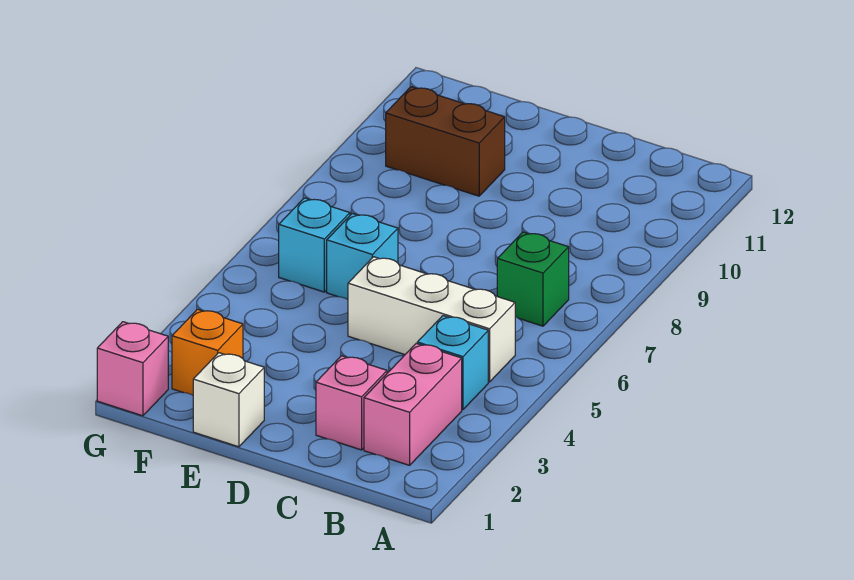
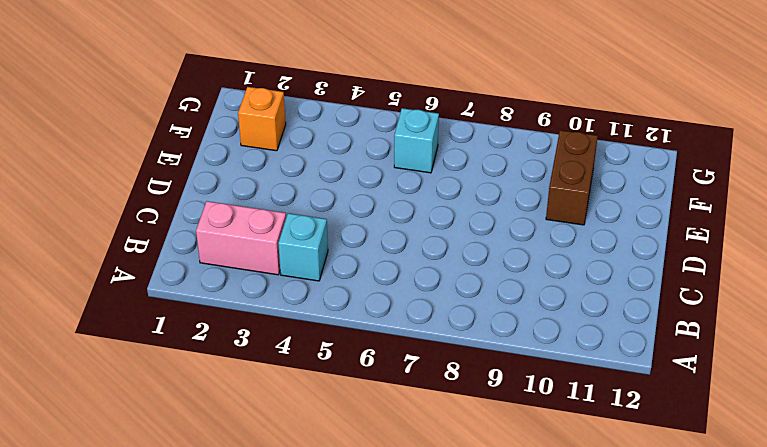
none -> white 1x3 brick [348,257,515,382]
none -> green 1x1 brick [497,232,569,326]

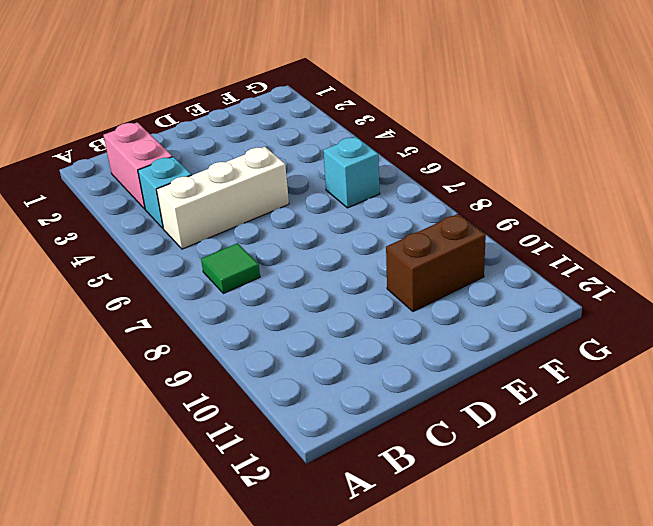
green 1x1 tile [201,243,260,294] -> green 1x1 brick [497,232,569,326]
none -> pink 1x1 brick [316,356,387,450]
none -> white 1x1 brick [193,353,264,447]

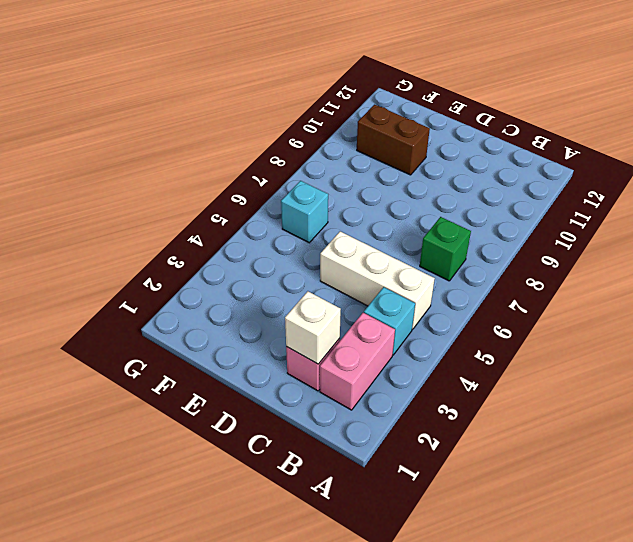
white 1x1 brick [285,291,341,364] -> white 1x1 brick moved to [193,353,264,447]
none -> cyan 1x1 brick [327,213,398,300]
none -> orange 1x1 brick [172,309,243,395]

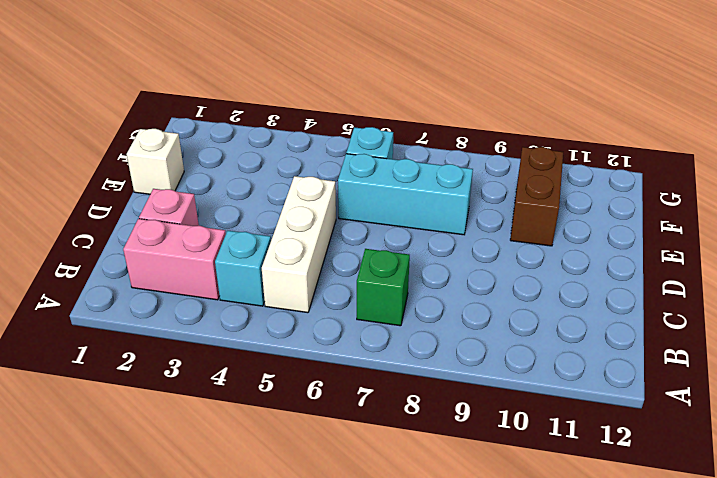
cyan 1x3 brick [338,154,473,235] -> cyan 1x1 brick [327,213,398,300]
none -> orange 1x1 brick [172,309,243,395]
none -> pink 1x1 brick [97,322,168,416]

